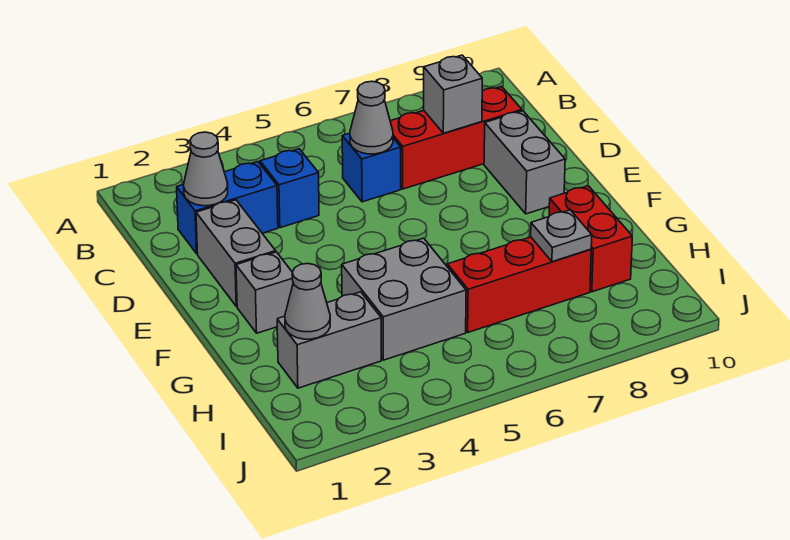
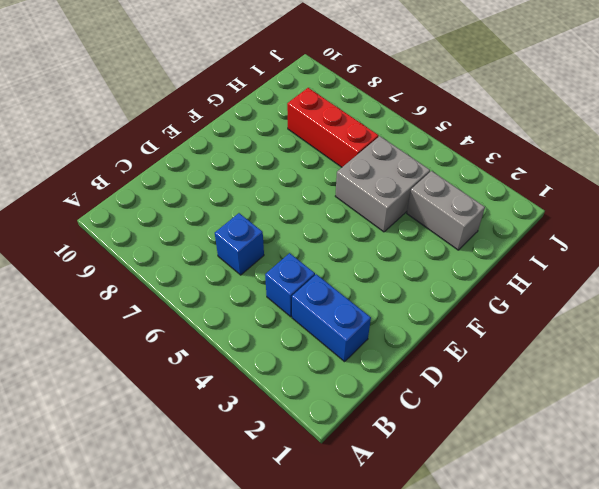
none -> red 1x3 brick [390,86,522,189]
none -> grey 1x2 brick [196,200,276,306]
none -> grey 1x2 brick [484,111,565,214]

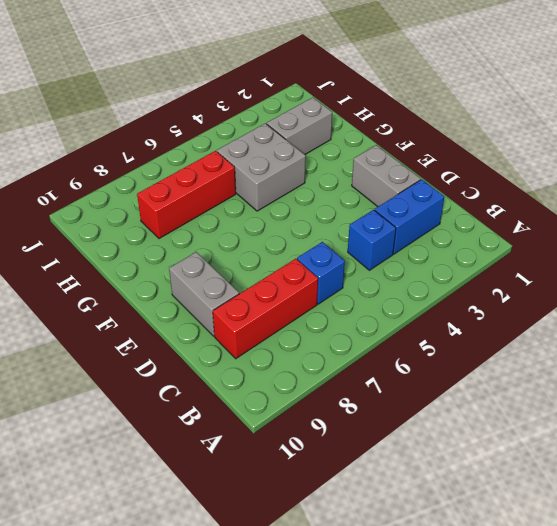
none -> grey 1x1 brick [236,252,293,333]
none -> red 1x2 brick [549,186,632,292]
none -> grey 1x1 cone [184,132,228,206]

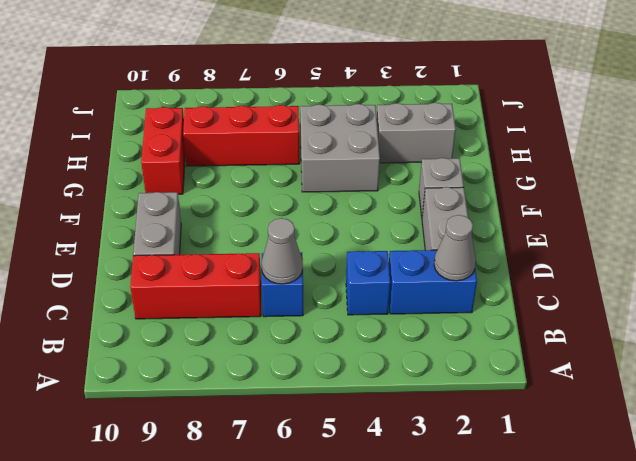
none -> grey 1x1 brick [424,55,482,133]
none -> grey 1x1 cone [285,263,330,339]
none -> grey 1x1 plate [531,210,592,262]

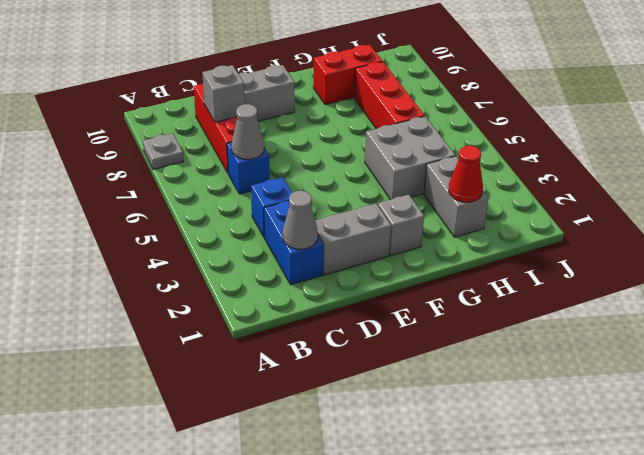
grey 1x1 plate [143,133,183,169] -> grey 1x1 plate moved to [531,210,592,262]
red 1x1 cone [449,146,483,202] -> grey 1x1 cone [285,263,330,339]

